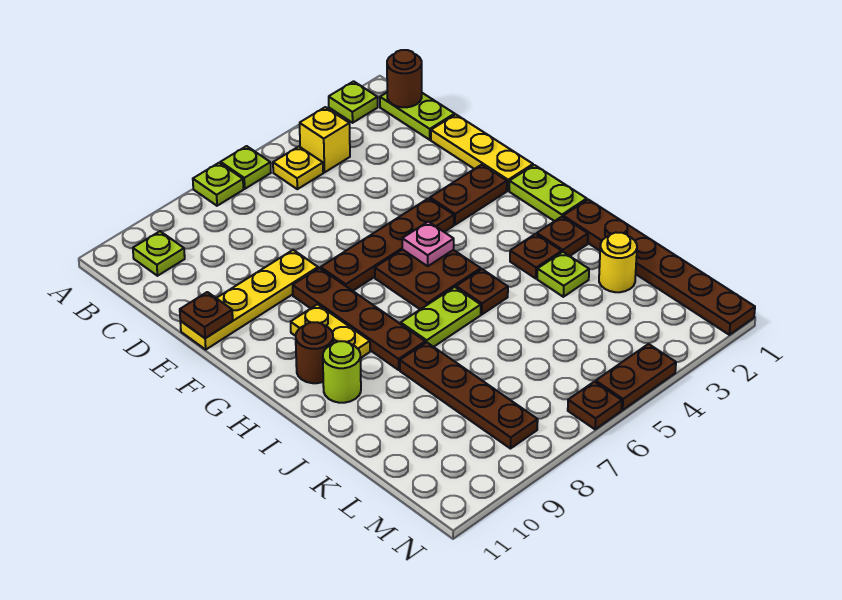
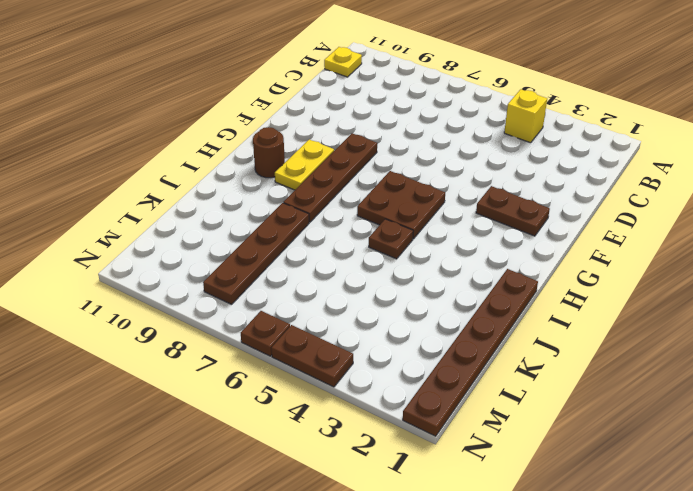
yellow 1x1 plate [324,47,362,77] -> yellow 1x1 plate moved to [273,147,323,189]
none -> lime 1x1 plate [329,81,378,123]
none -> lime 1x1 plate [221,146,271,189]
none -> lime 1x1 plate [193,163,243,206]
none -> lime 1x2 plate [380,93,455,140]

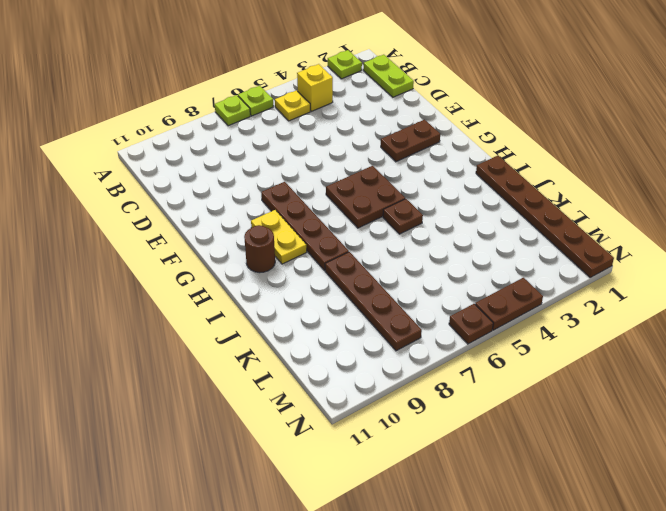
none -> lime 1x1 plate [133,231,185,276]
none -> yellow 1x3 plate [431,115,533,191]
none -> yellow 1x4 plate [180,250,318,349]
none -> brown 1x4 plate [321,198,454,291]

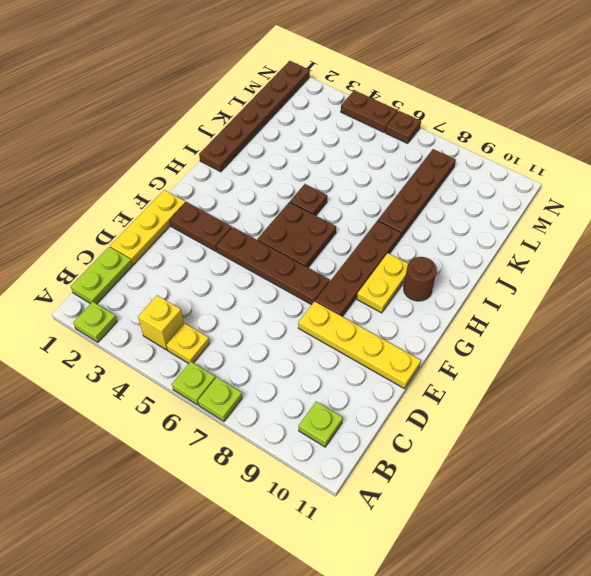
none -> lime 1x2 plate [509,165,587,221]
none -> brown 1x1 plate [537,217,588,256]
none -> brown 1x1 plate [510,234,562,279]
none -> lime 1x2 plate [401,287,481,347]

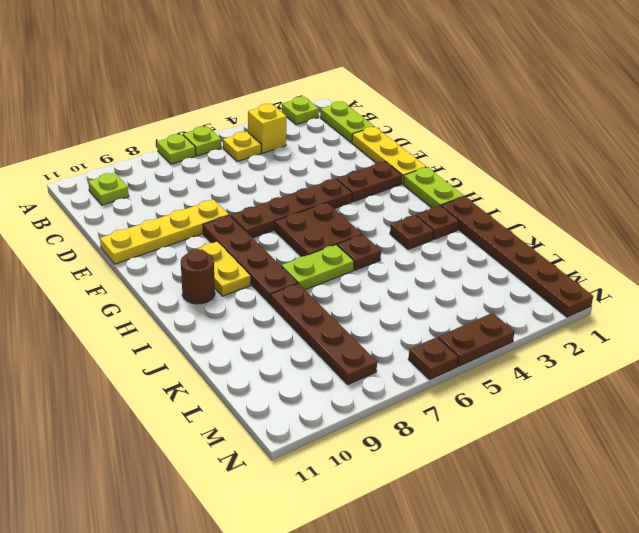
none -> lime 1x1 round brick [323,341,361,403]
none -> lime 1x1 plate [537,252,589,297]
none -> yellow 1x1 round brick [599,233,637,292]
none -> brown 1x1 round brick [387,50,422,107]

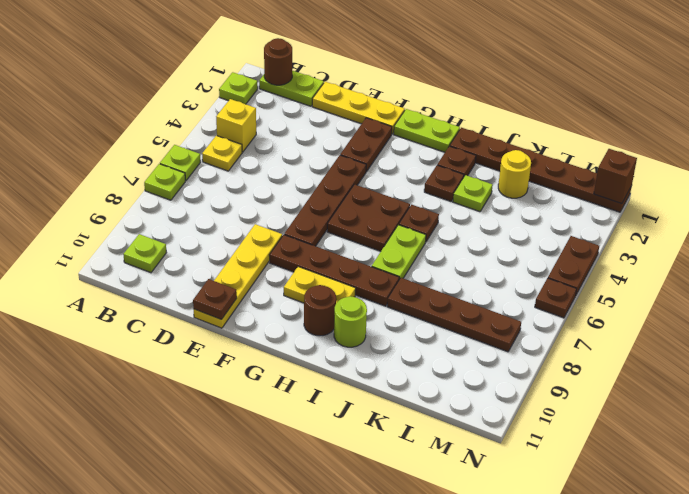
brown 1x1 brick [594,149,637,204] -> none
none -> pink 1x1 plate [402,222,454,266]

